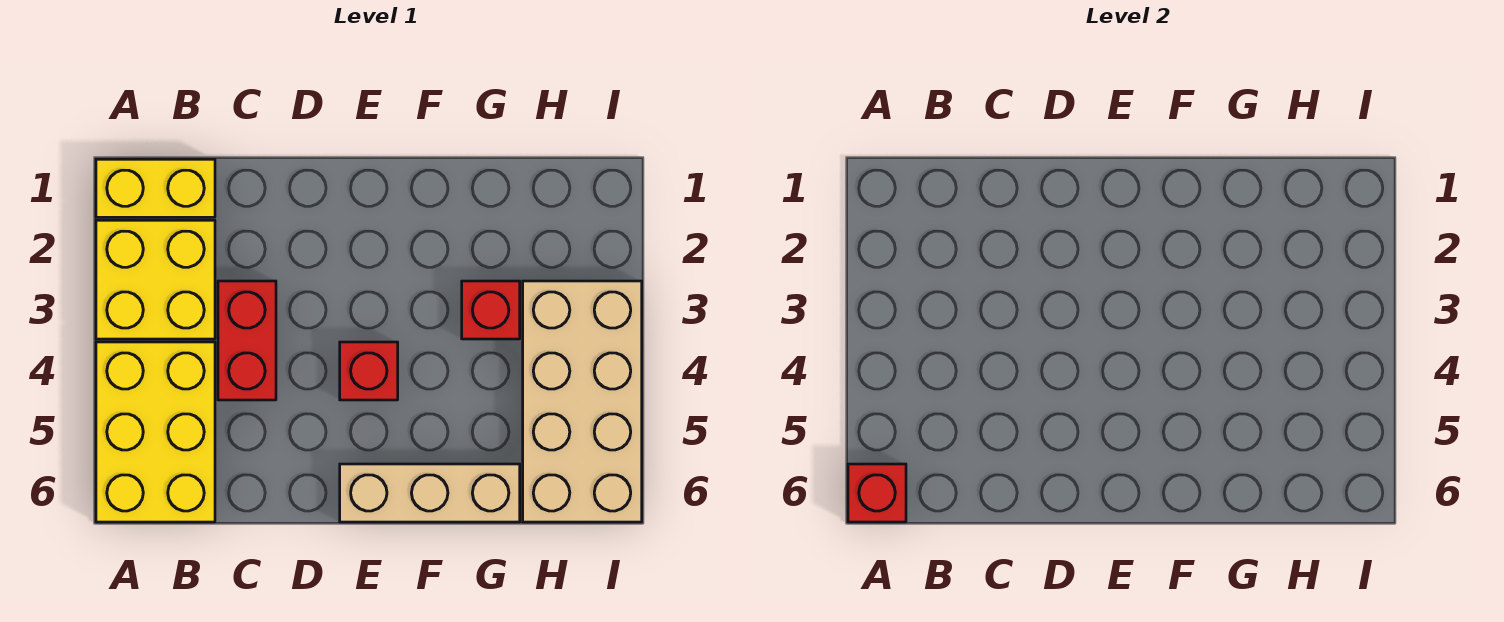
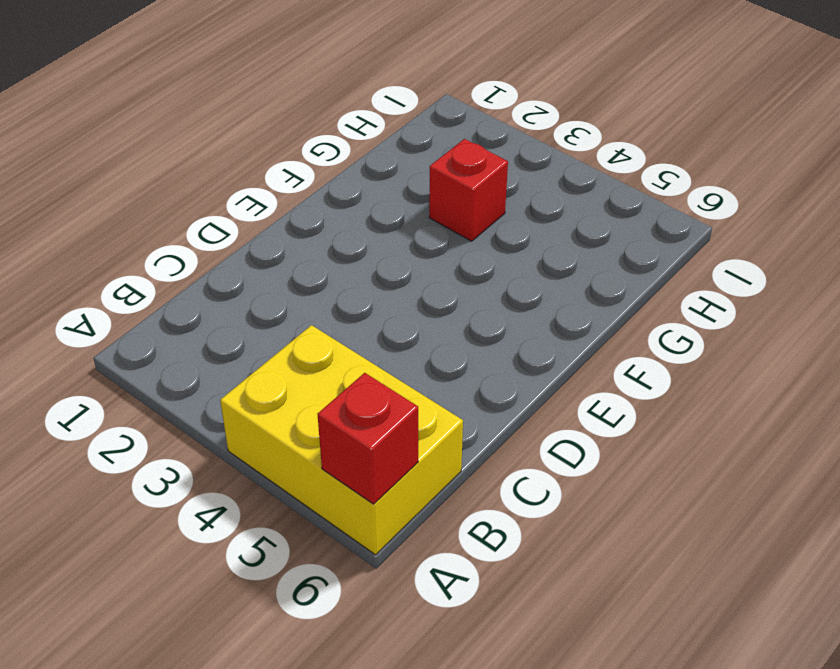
none -> yellow 1x2 brick [96,159,215,217]
none -> yellow 2x2 brick [96,220,215,339]

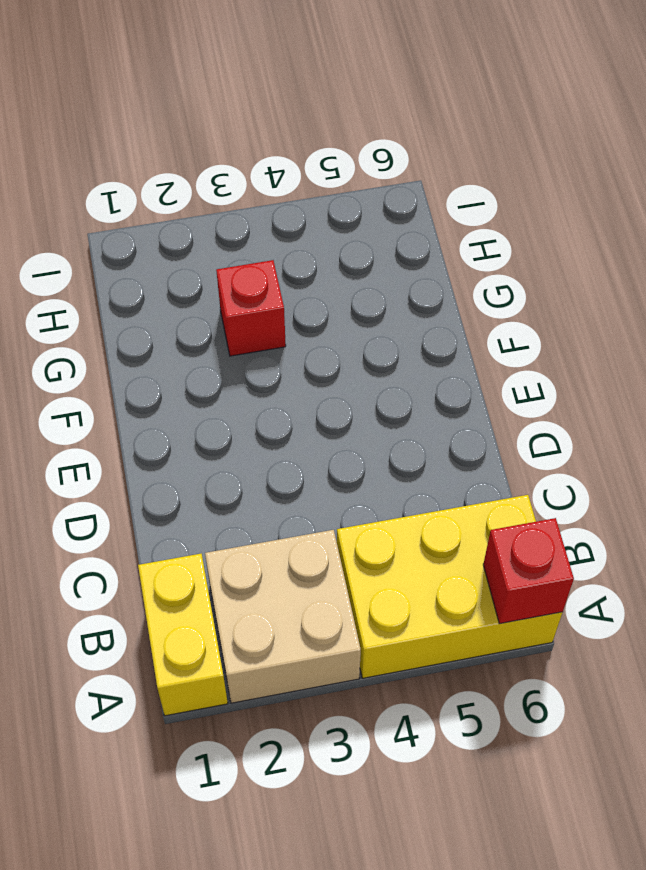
tan 2x2 brick [205,530,361,703] -> yellow 2x2 brick [96,220,215,339]
none -> red 1x2 brick [218,281,276,400]
none -> red 1x1 brick [340,342,398,400]

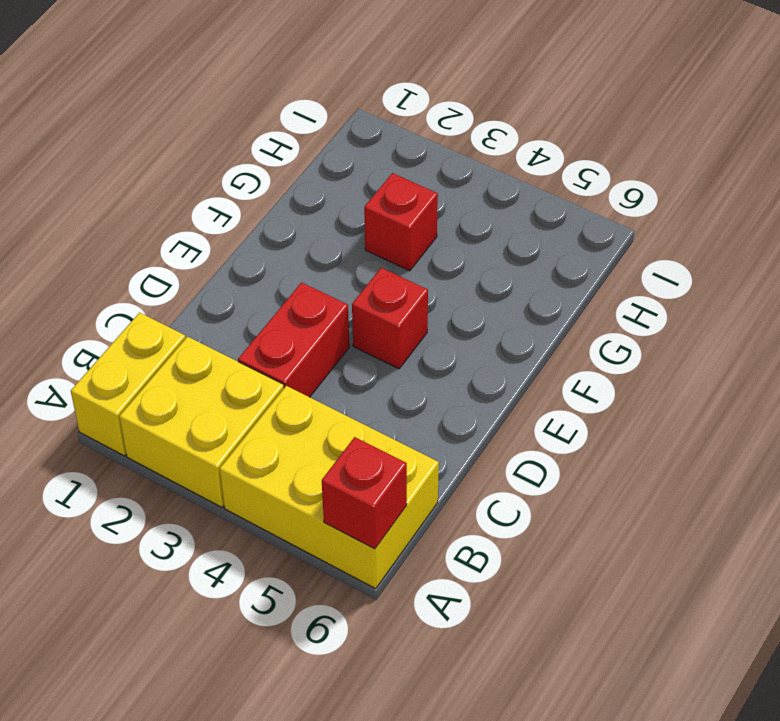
red 1x2 brick [238,283,349,397] -> red 1x2 brick turned to [218,281,276,400]
none -> tan 1x3 brick [340,464,520,522]
none -> tan 2x4 brick [523,281,642,522]

